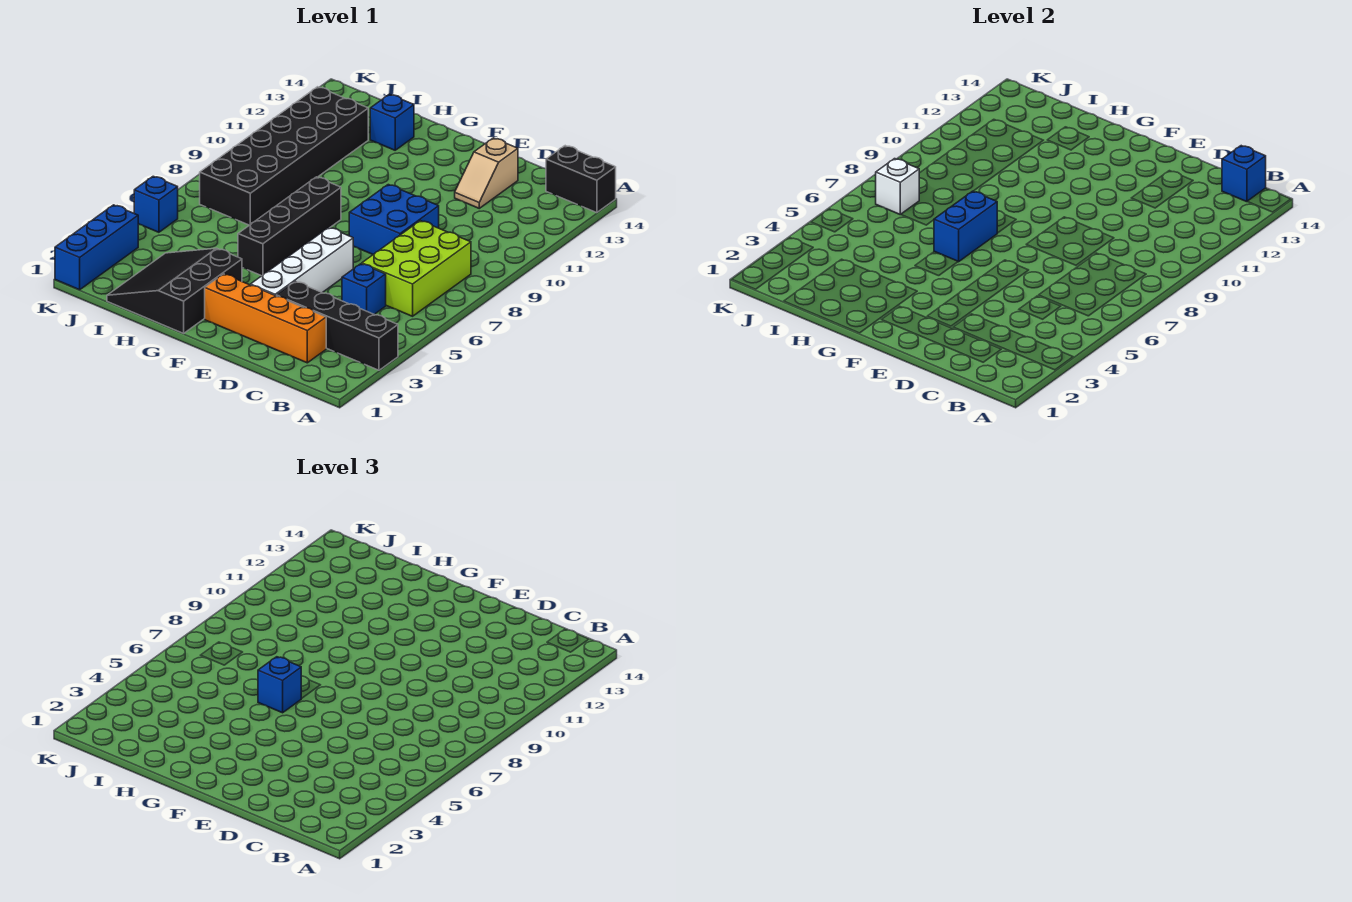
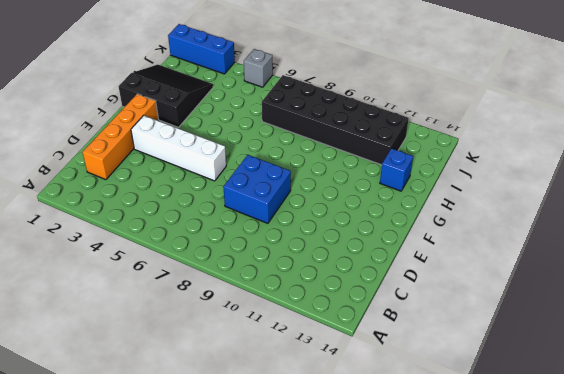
grey 1x1 brick [244,49,273,87] -> blue 1x1 brick [134,176,178,232]
none -> black 1x4 brick [276,281,398,370]
none -> black 1x2 brick [546,146,616,213]
none -> lime 2x3 brick [362,221,471,316]

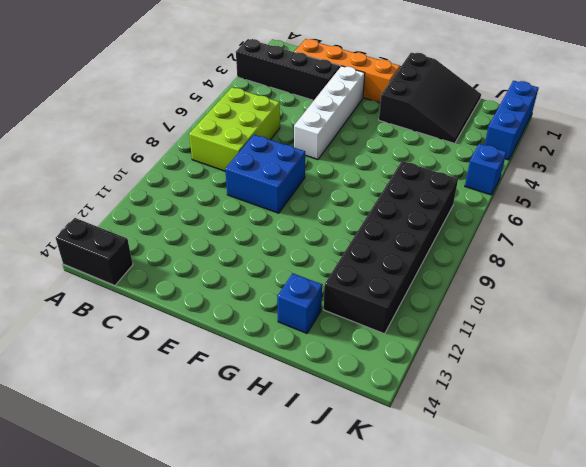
none -> blue 1x1 brick [342,264,386,314]
none -> tan 1x2 slope [455,138,518,208]
none -> black 1x4 brick [238,177,341,276]

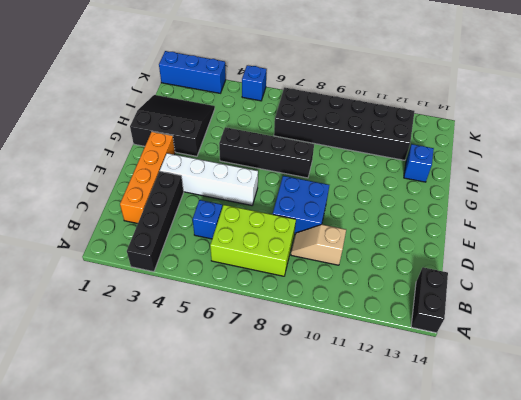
tan 1x2 slope [291,225,346,265] -> tan 1x2 slope moved to [455,138,518,208]
none -> blue 1x1 brick [1222,146,1266,202]
none -> blue 1x2 brick [934,191,997,262]
none -> white 1x1 brick [876,159,919,215]

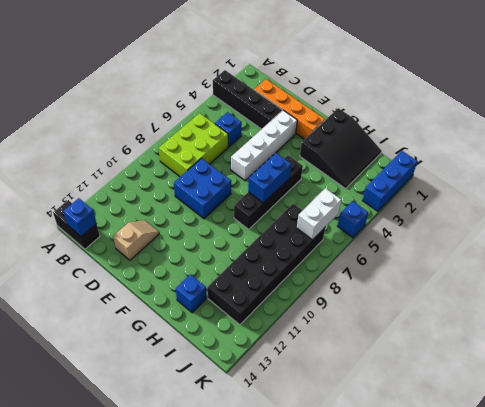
white 1x2 brick [297,188,341,240] -> white 1x1 brick [876,159,919,215]
none -> blue 1x1 brick [258,657,301,713]

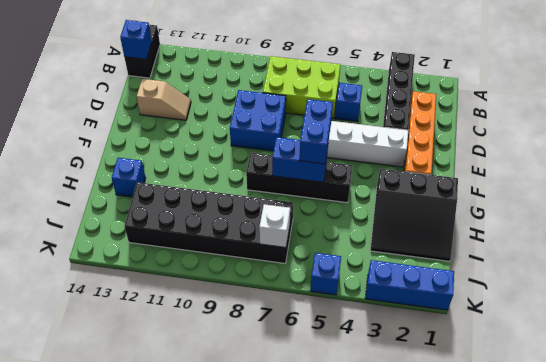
blue 1x2 brick [299,99,333,164] -> blue 1x1 brick [258,657,301,713]

